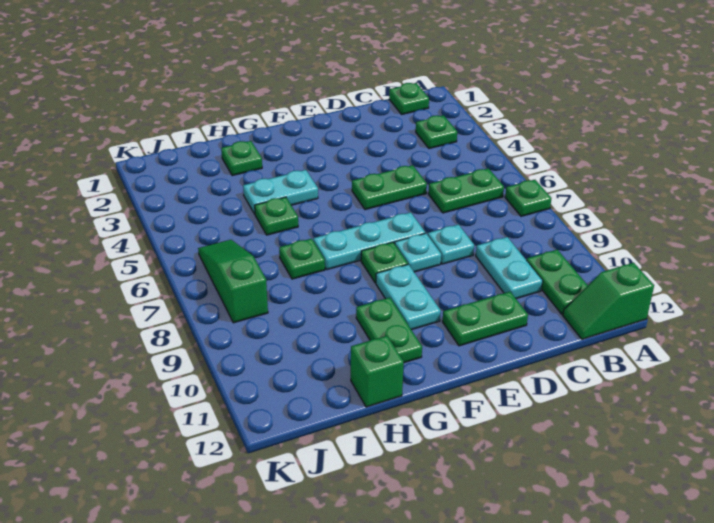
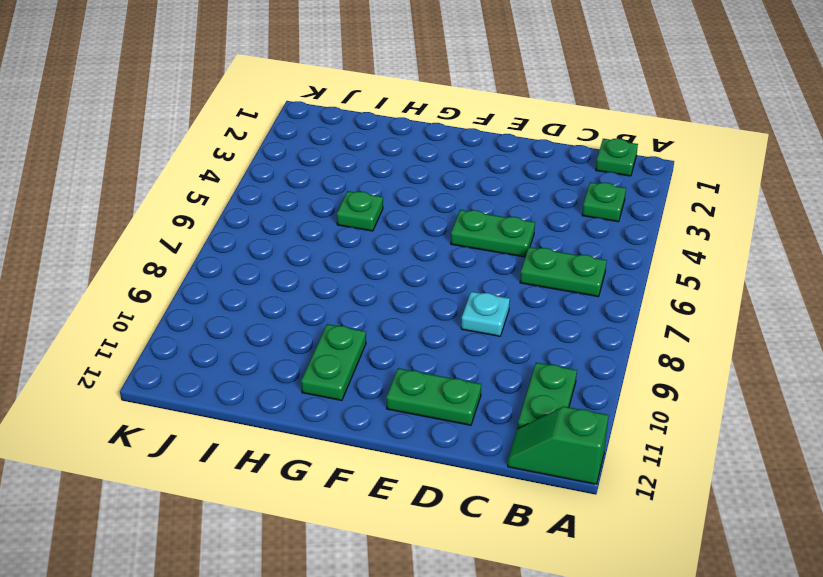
none -> green 1x1 plate [505,180,551,216]
none -> cyan 1x2 plate [476,237,543,299]
none -> cyan 1x3 plate [313,212,425,270]

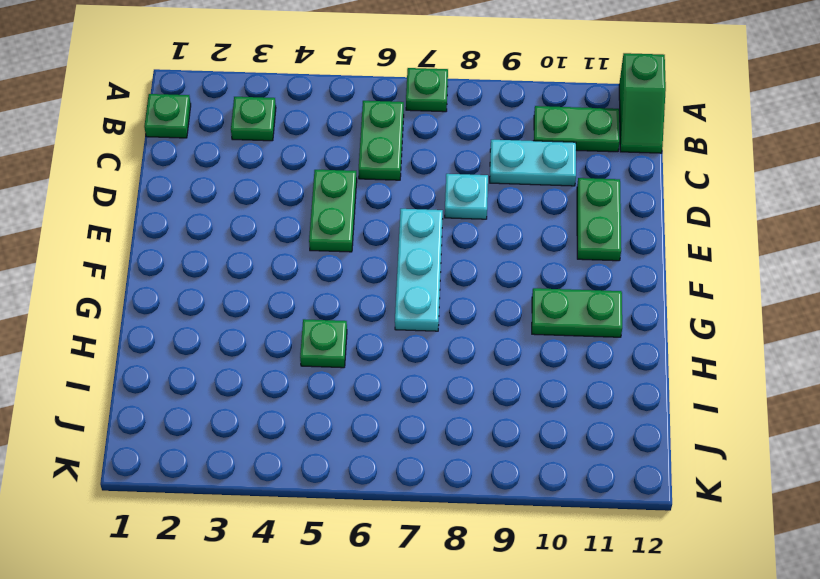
none -> cyan 1x1 plate [395,233,441,272]
none -> green 1x1 plate [361,242,408,283]
none -> cyan 1x2 plate [376,264,441,330]

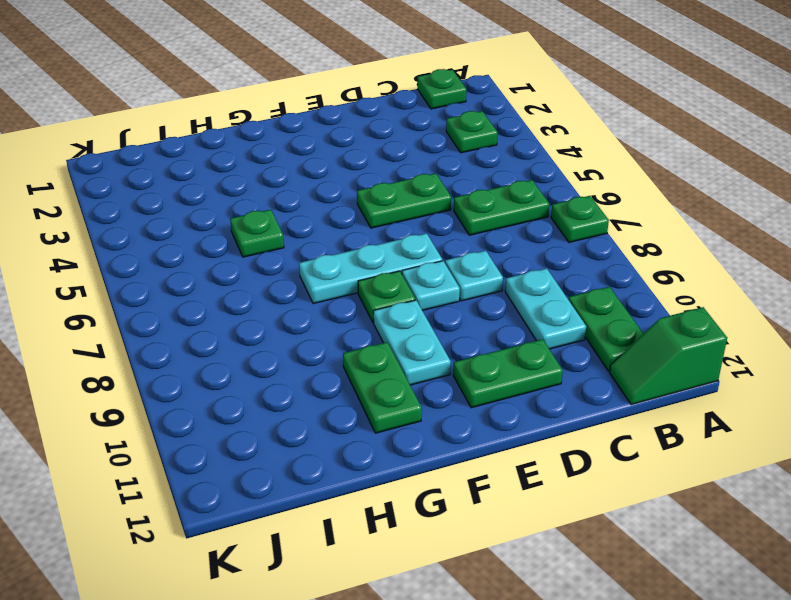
none -> cyan 1x2 plate [243,170,318,214]
none -> green 1x1 plate [221,141,262,176]
none -> green 1x1 plate [279,239,325,279]

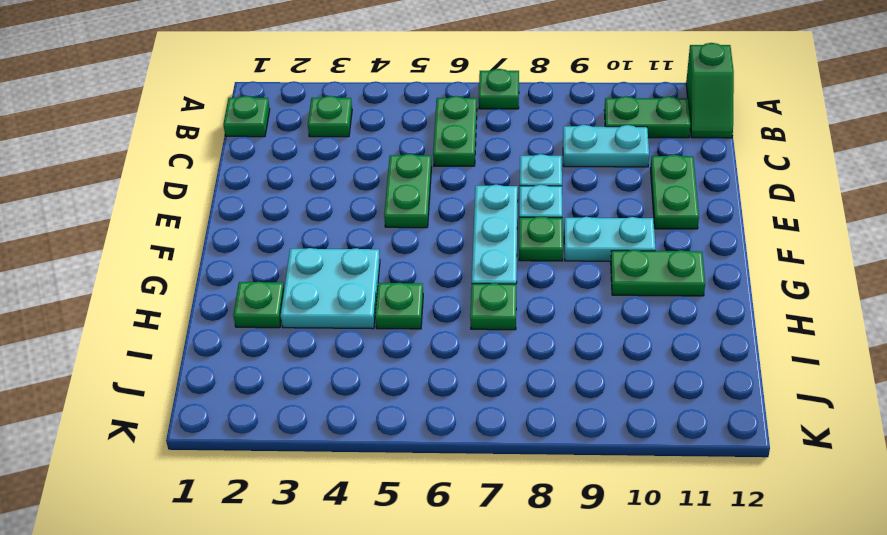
cyan 2x2 plate [281,248,380,329] -> cyan 1x2 plate [243,170,318,214]
none -> green 1x1 brick [351,336,404,407]
none -> green 1x3 slope [198,240,268,323]

